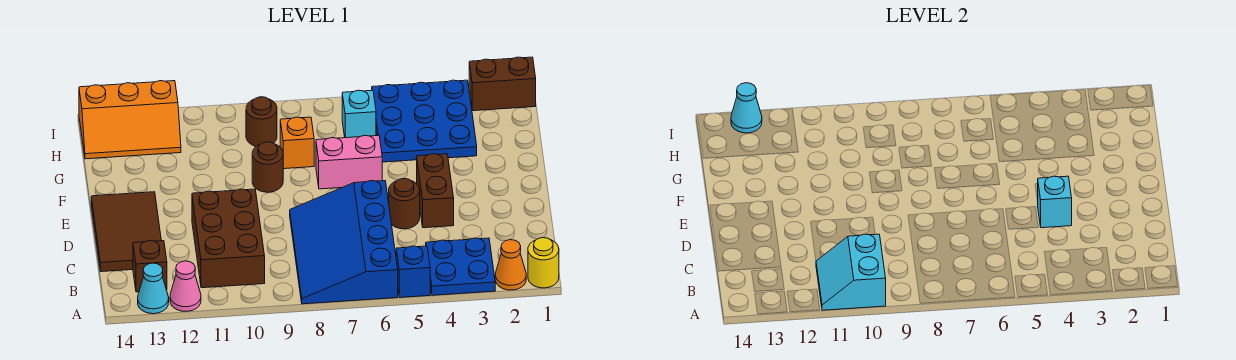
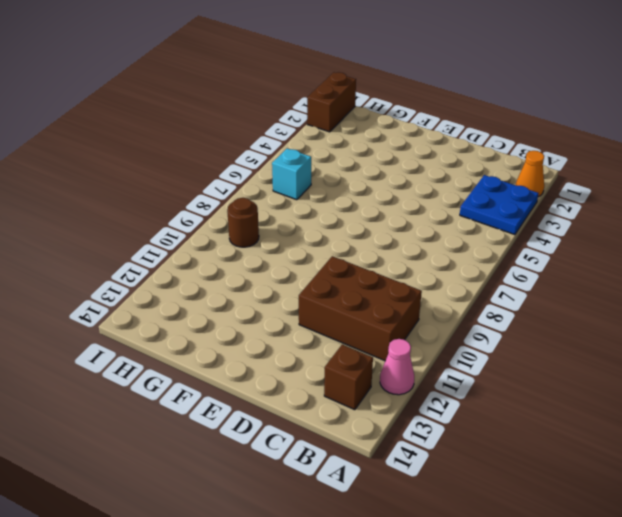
none -> yellow 1x1 round brick [528,238,559,288]
none -> blue 1x1 brick [396,246,430,297]
none -> blue 3x4 slope [290,181,398,304]

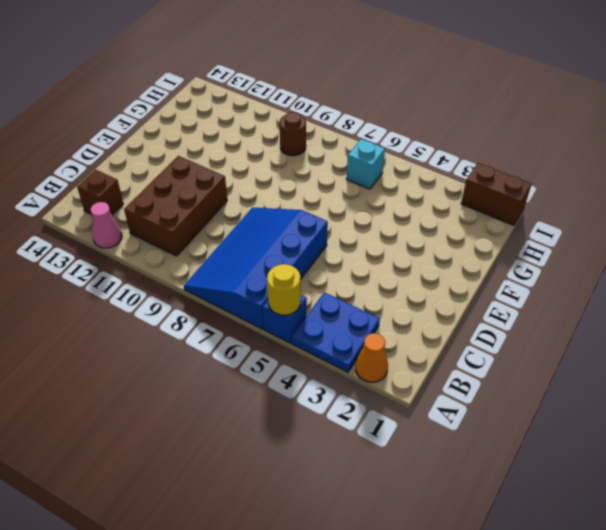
yellow 1x1 round brick [267,264,301,315] -> yellow 1x1 round brick moved to [528,238,559,288]
none -> cyan 1x1 cone [138,263,169,314]
none -> brown 2x3 tile [91,192,161,272]
none -> brown 1x2 brick [417,154,454,228]

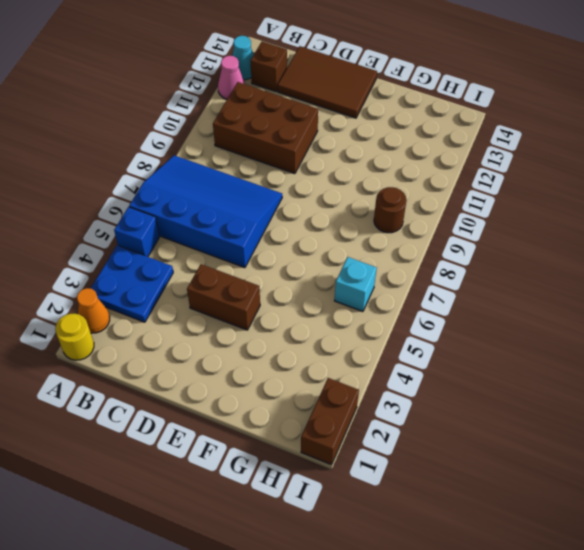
none -> brown 1x1 round brick [389,178,420,229]
none -> pink 1x2 brick [316,136,382,189]
none -> brown 1x1 round brick [252,142,283,192]

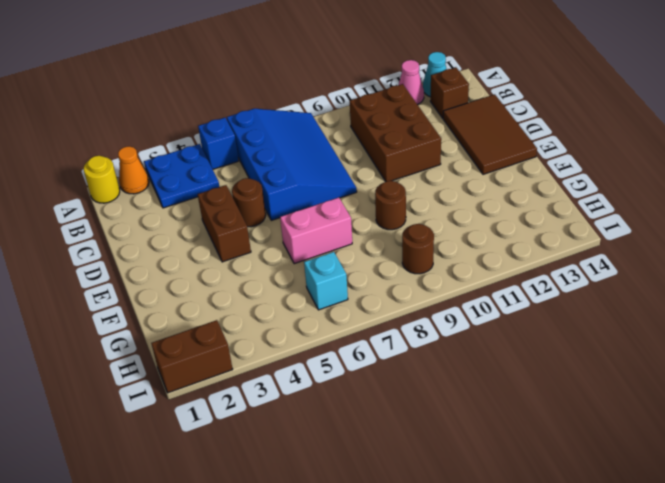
none -> blue 3x3 plate [372,80,477,162]
none -> orange 1x1 brick [280,117,314,169]
none -> orange 2x3 slope [79,81,181,159]

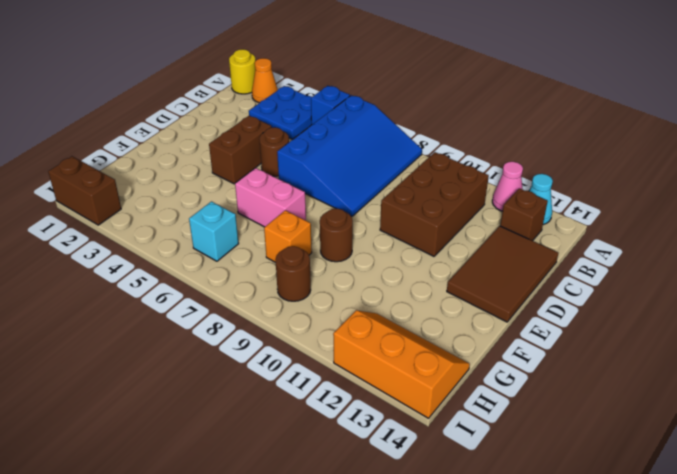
none -> blue 3x3 plate [372,80,477,162]
none -> cyan 2x2 slope [816,234,886,310]
none -> cyan 1x1 brick [1038,176,1072,228]

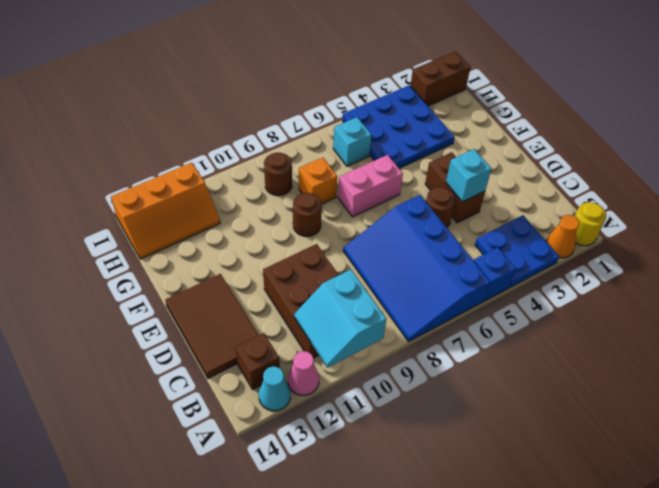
none -> cyan 1x1 cone [731,83,762,133]

